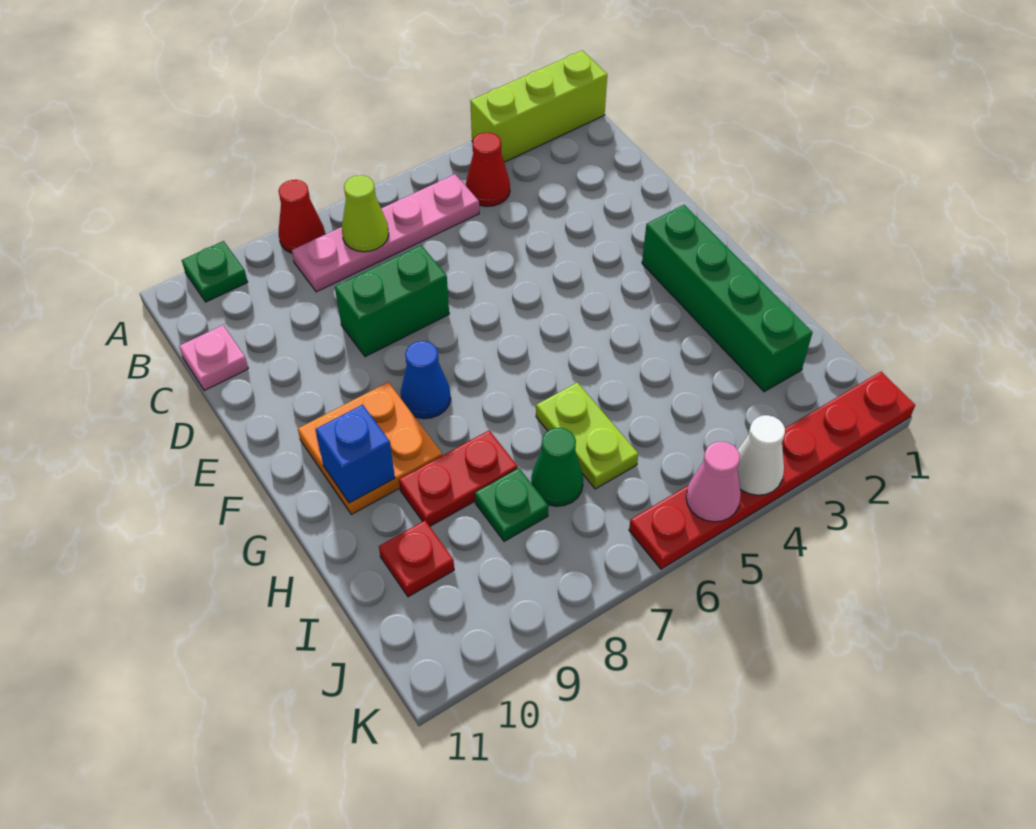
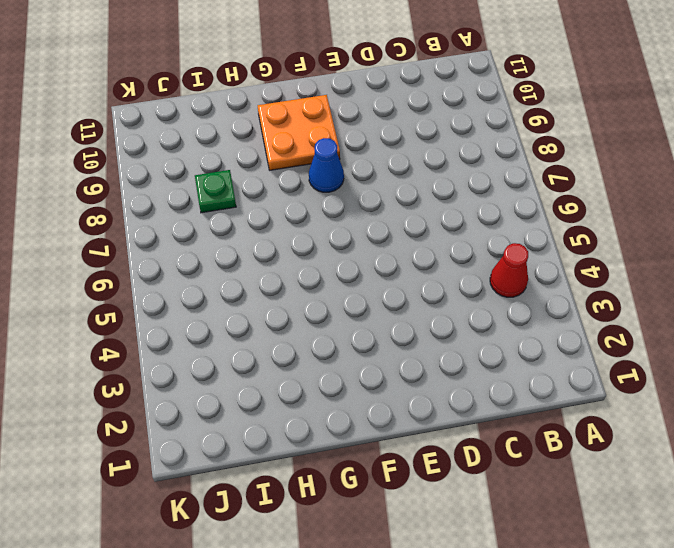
none -> lime 1x3 brick [470,50,607,162]
none -> red 1x1 cone [279,180,325,253]
none -> green 1x1 plate [182,241,248,302]

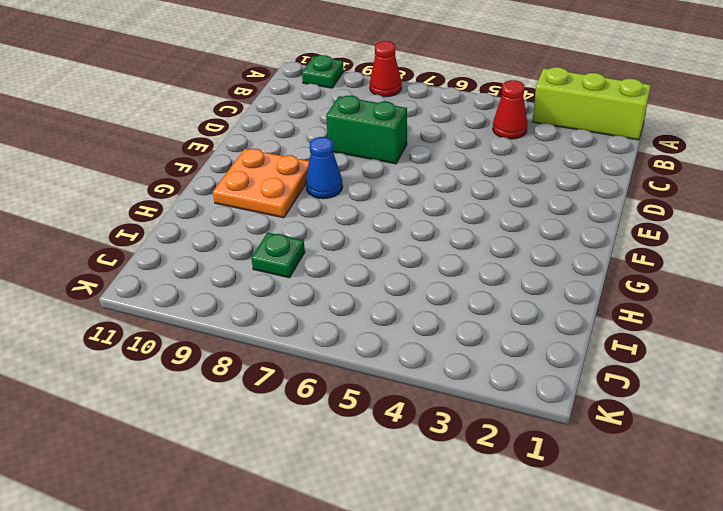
none -> pink 1x4 plate [292,174,479,292]
none -> pink 1x1 plate [179,325,248,390]
none -> green 1x4 brick [642,205,813,392]

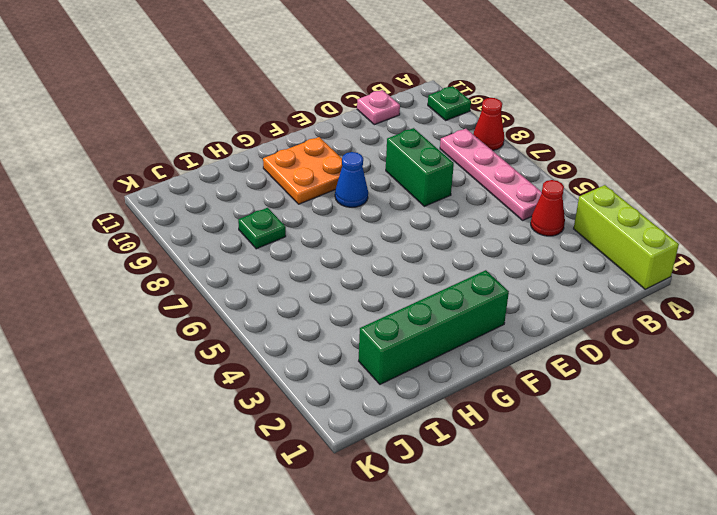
none -> lime 1x2 plate [536,383,638,489]
none -> red 1x2 plate [399,431,518,526]
none -> green 1x1 cone [531,428,583,506]

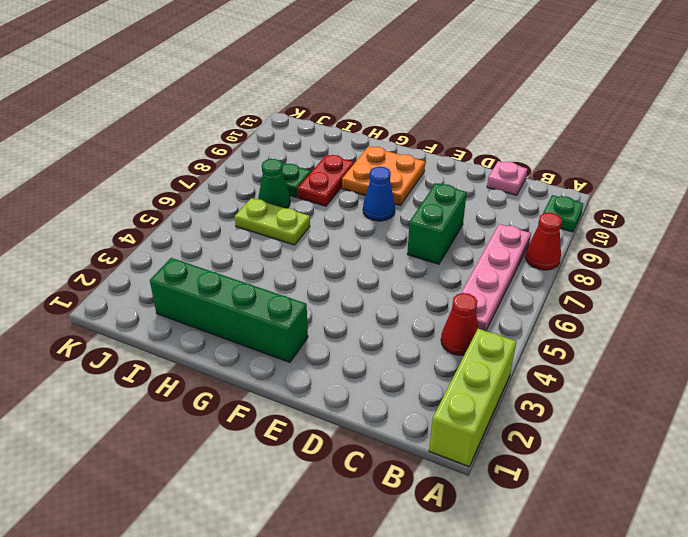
none -> red 1x1 plate [379,521,454,597]
none -> red 1x6 plate [629,372,915,569]
none -> lime 1x1 cone [342,175,389,252]

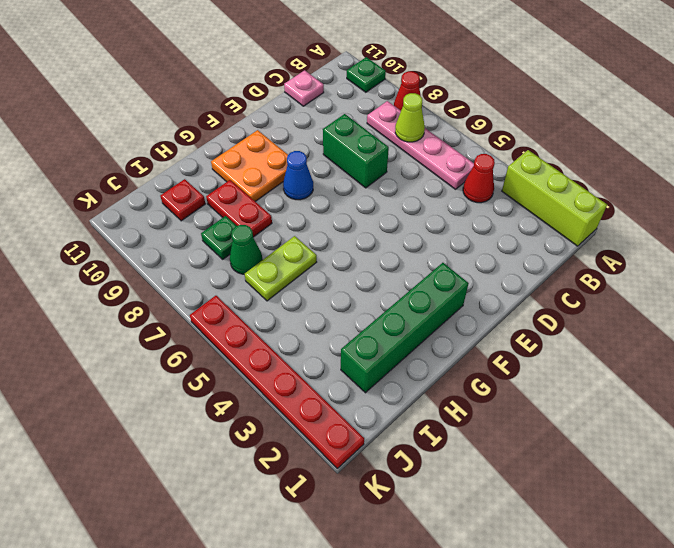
none -> blue 1x1 brick [316,405,395,503]
none -> white 1x1 cone [737,415,785,495]
none -> pink 1x1 cone [686,442,741,522]

